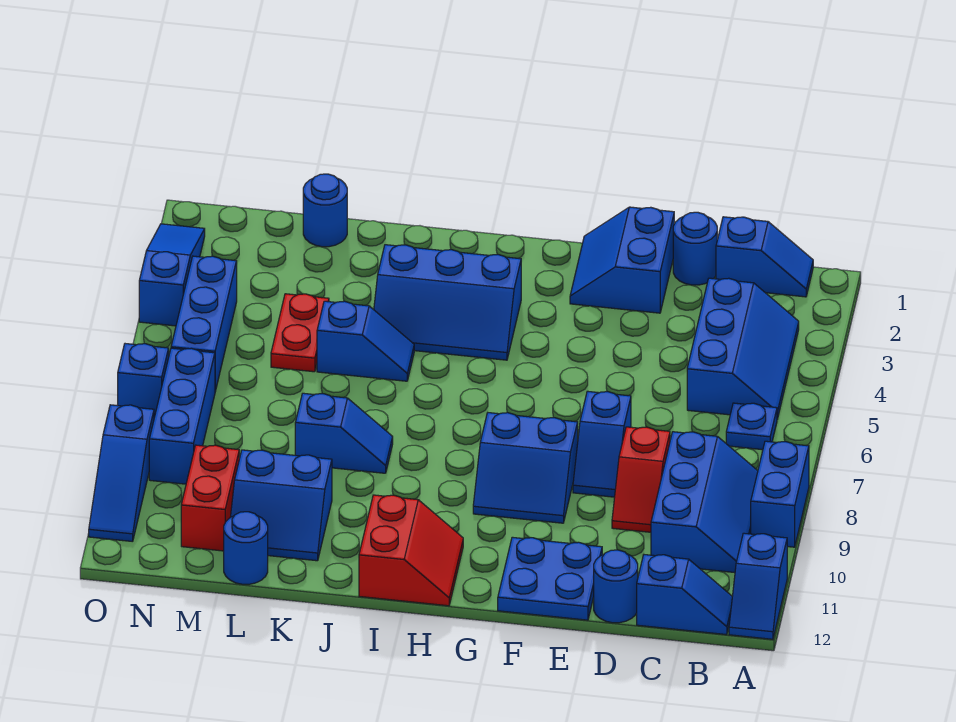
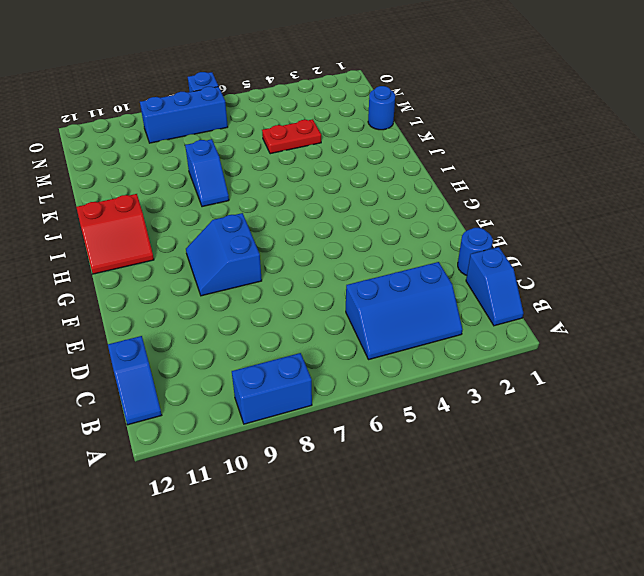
none -> blue 1x2 slope [729,533,787,639]
none -> blue 1x1 plate [726,403,777,450]
none -> blue 2x3 slope [651,432,758,573]

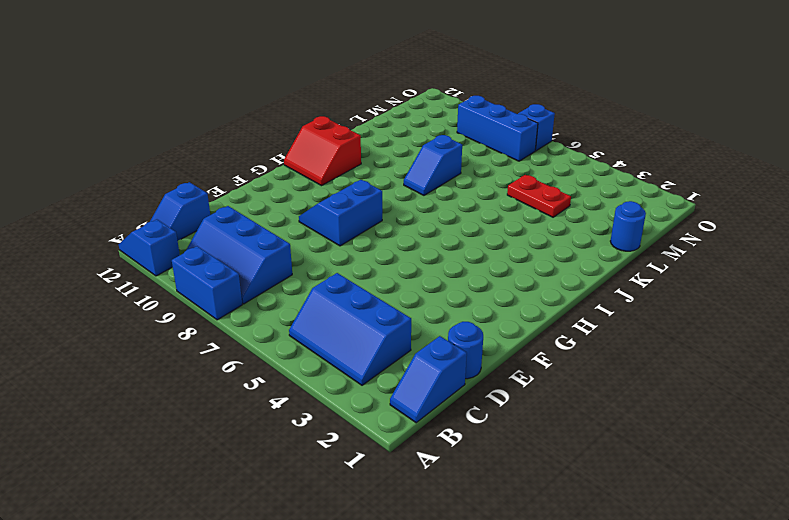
none -> blue 1x1 plate [726,403,777,450]
none -> red 1x2 slope [612,427,670,532]
none -> blue 1x1 round brick [594,550,638,623]

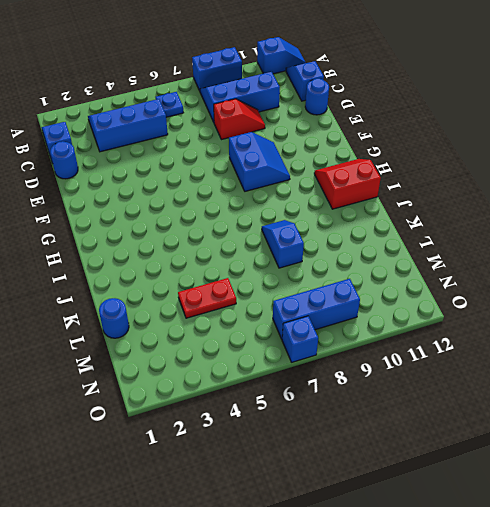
none -> blue 2x2 slope [570,207,674,313]
none -> blue 1x2 slope [573,391,631,497]
none -> blue 2x2 plate [498,537,602,620]

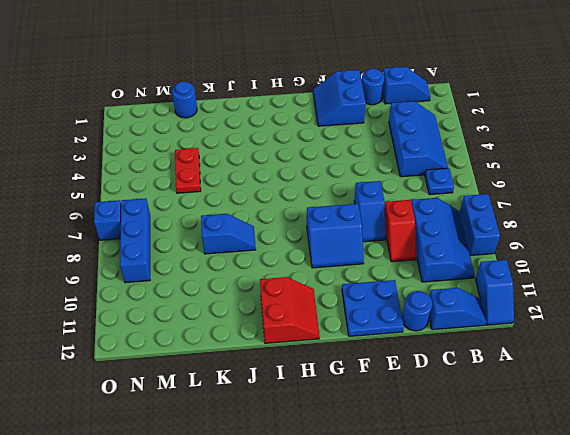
none -> blue 2x3 slope [374,245,521,360]
none -> blue 1x2 slope [317,301,414,381]
none -> blue 2x2 slope [231,450,332,561]

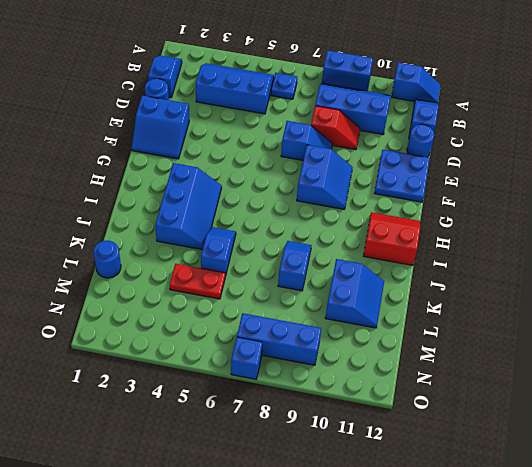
none -> blue 1x1 round brick [224,512,268,584]
none -> red 1x2 brick [181,445,239,551]
none -> blue 1x3 brick [171,256,237,391]

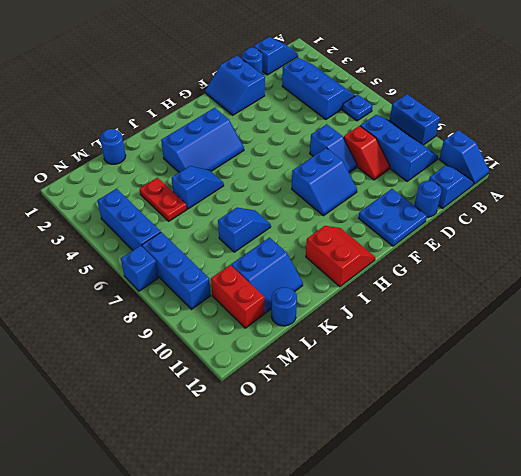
none -> blue 1x3 slope [139,224,205,326]
none -> blue 1x3 slope [89,405,154,542]

